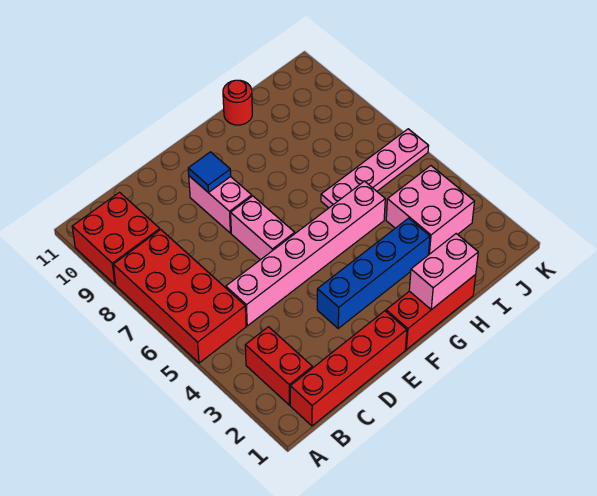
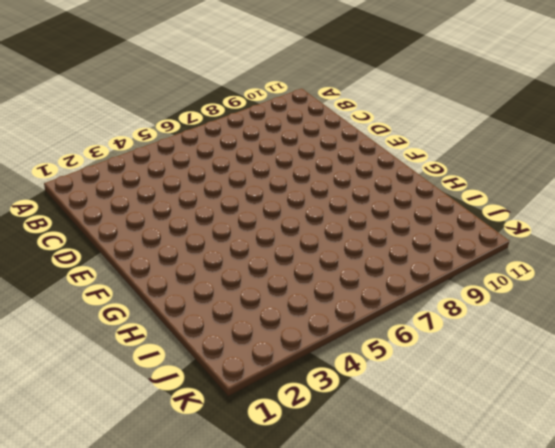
none -> red 2x4 brick [113,230,246,363]
none -> red 2x2 brick [72,192,160,285]
none -> red 1x4 brick [290,311,407,426]

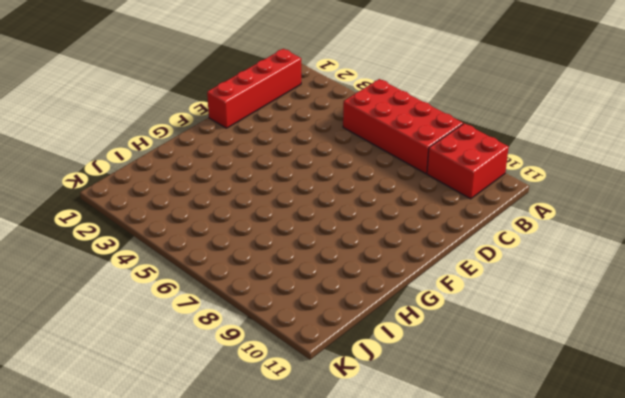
none -> red 1x2 brick [245,327,312,405]
none -> pink 1x6 brick [226,181,385,326]
none -> blue 1x4 brick [317,218,430,328]

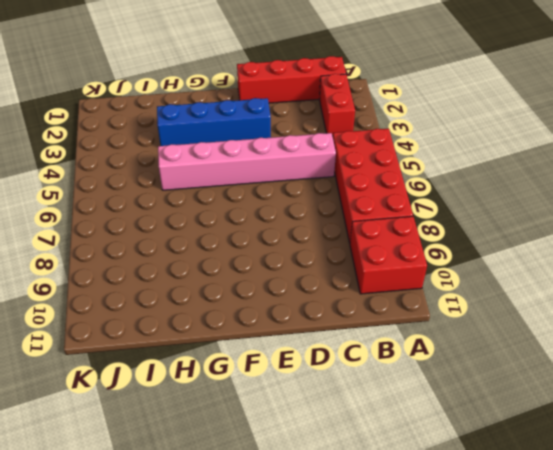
none -> pink 1x2 brick [231,196,295,260]
none -> pink 1x2 brick [189,176,252,233]
none -> red 1x3 brick [386,275,476,350]

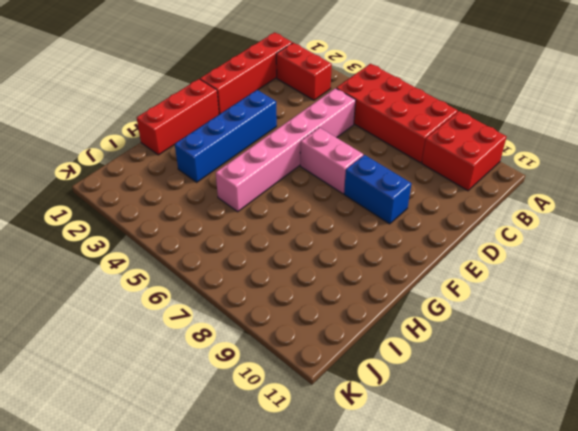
blue 1x2 brick [344,155,411,224] -> pink 1x2 brick [189,176,252,233]
none -> pink 1x4 plate [321,129,429,208]
none -> red 1x1 round brick [223,80,252,125]
none -> pink 2x2 brick [386,166,475,255]

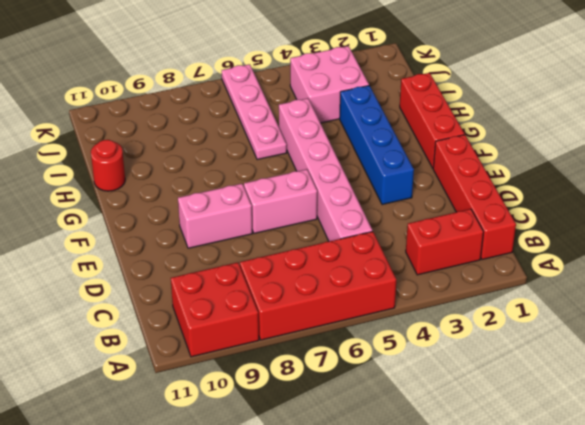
none -> blue 1x1 tile [188,152,231,192]
none -> pink 1x2 brick [409,234,478,310]

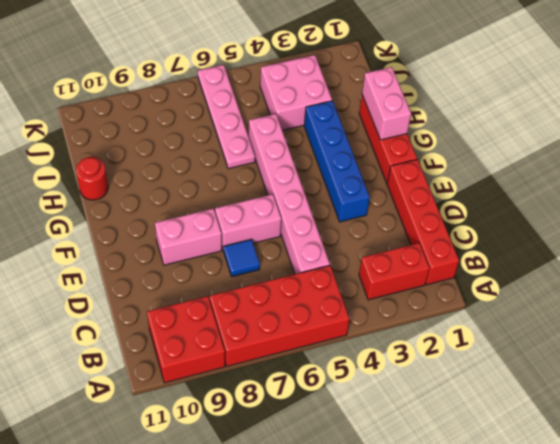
blue 1x1 tile [223,239,260,277] -> blue 1x1 tile moved to [188,152,231,192]

